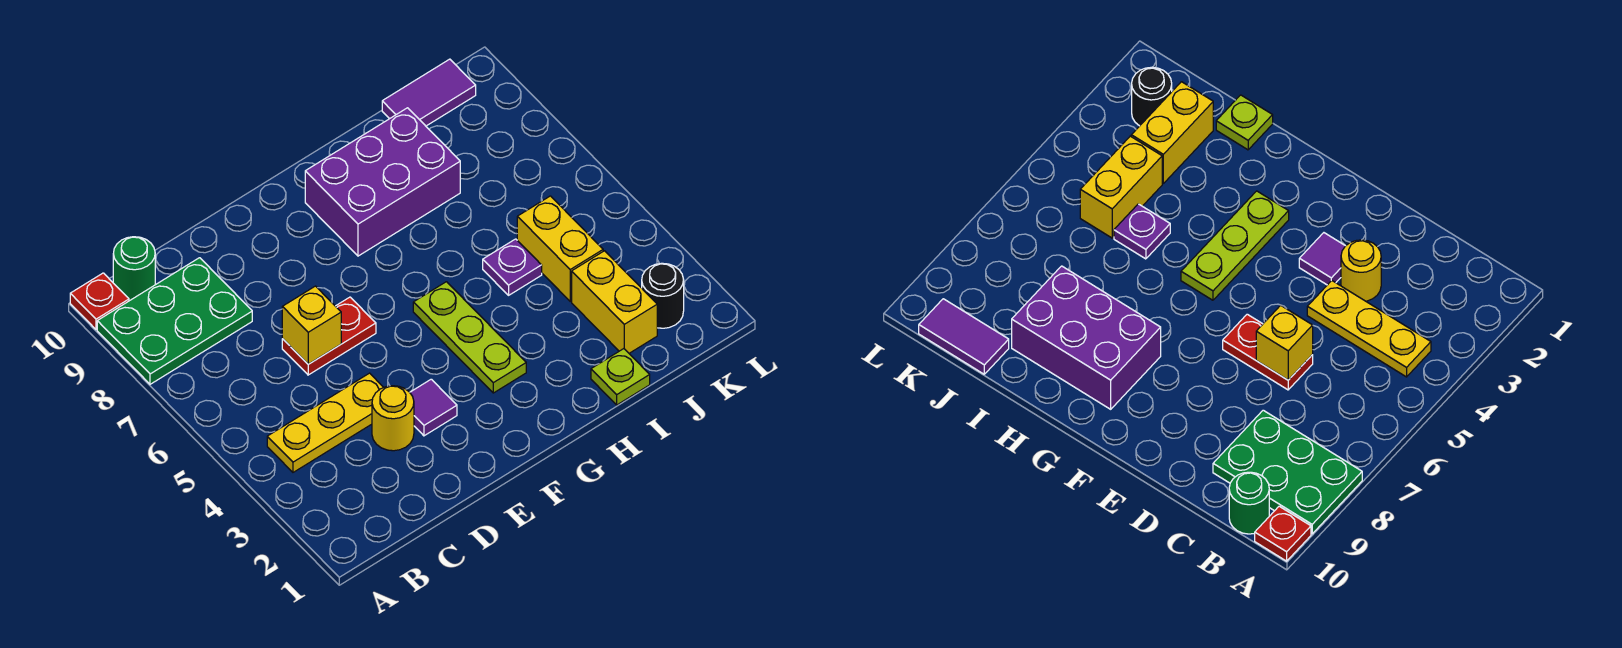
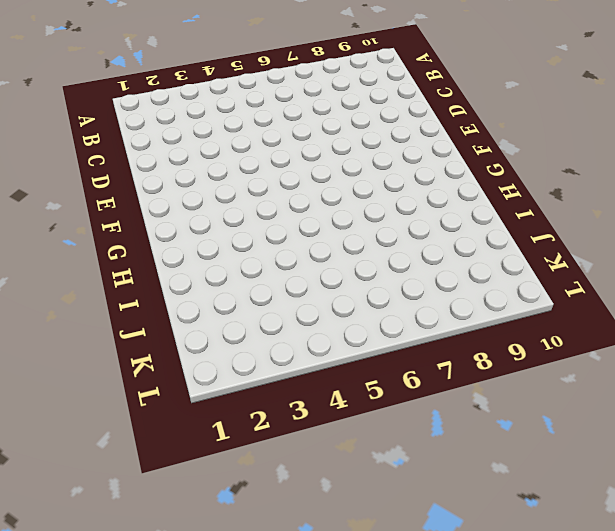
none -> green 2x3 plate [97,258,252,384]
none -> red 1x1 plate [70,273,129,329]
none -> yellow 1x3 plate [267,373,384,472]

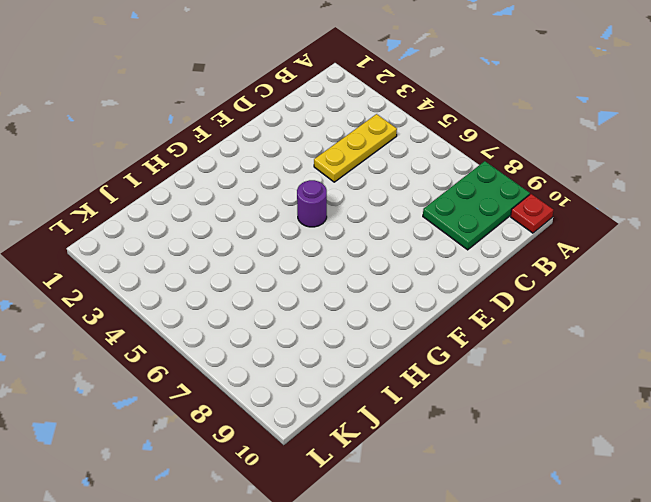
purple 1x1 round brick [297,180,327,227] -> none
none -> green 1x1 round brick [113,237,155,301]
none -> yellow 1x1 round brick [372,386,414,451]
none -> red 1x2 plate [282,297,376,375]

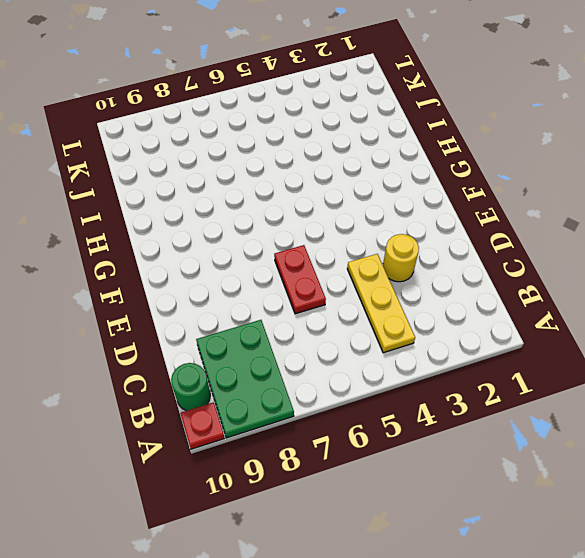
none -> purple 1x1 tile [410,379,457,436]
none -> lime 1x3 plate [413,282,526,393]
none -> purple 2x3 brick [305,108,460,256]

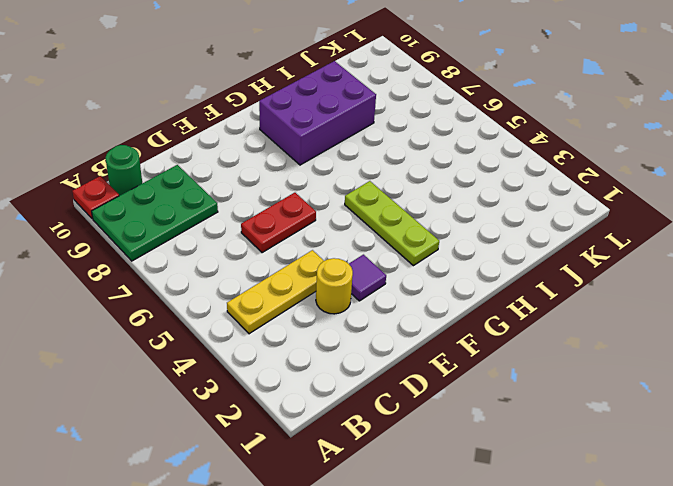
none -> lime 1x1 plate [591,349,650,405]
none -> purple 1x1 plate [483,239,542,295]
none -> yellow 1x2 brick [572,251,657,353]

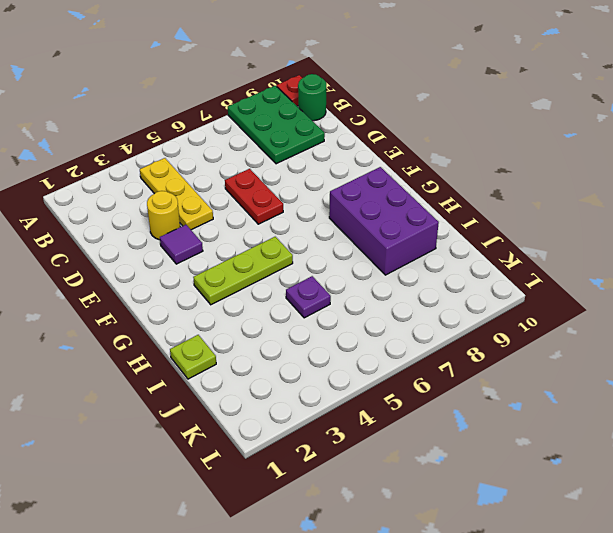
none -> yellow 1x2 brick [572,251,657,353]
none -> yellow 1x2 brick [517,196,603,301]
none -> purple 1x2 tile [382,59,476,126]

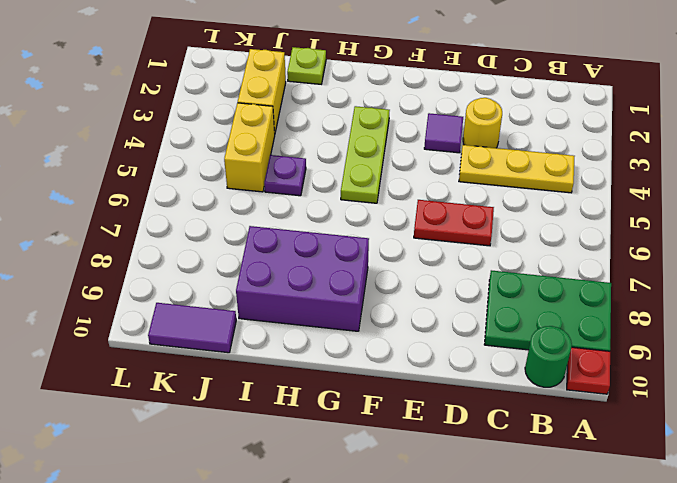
none -> black 1x1 round brick [642,263,684,328]
none -> yellow 1x1 brick [282,286,341,364]

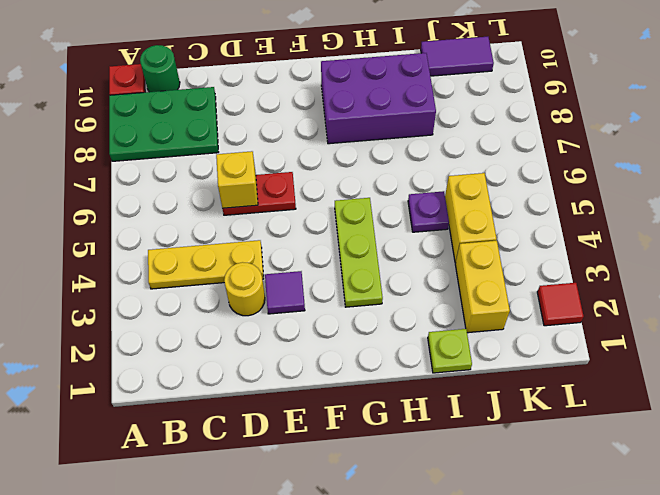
red 1x1 tile [537,283,584,326] -> none
none -> black 1x1 round brick [642,263,684,328]

